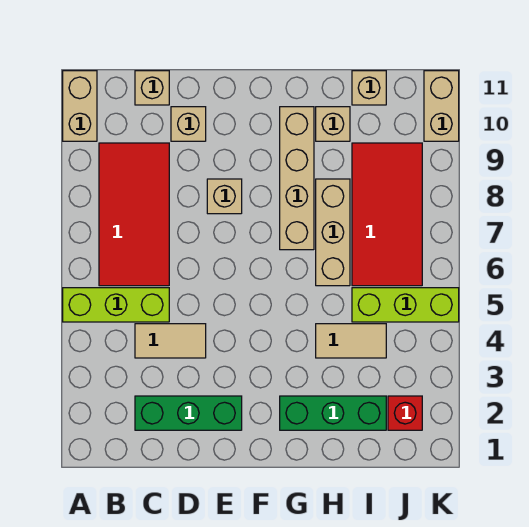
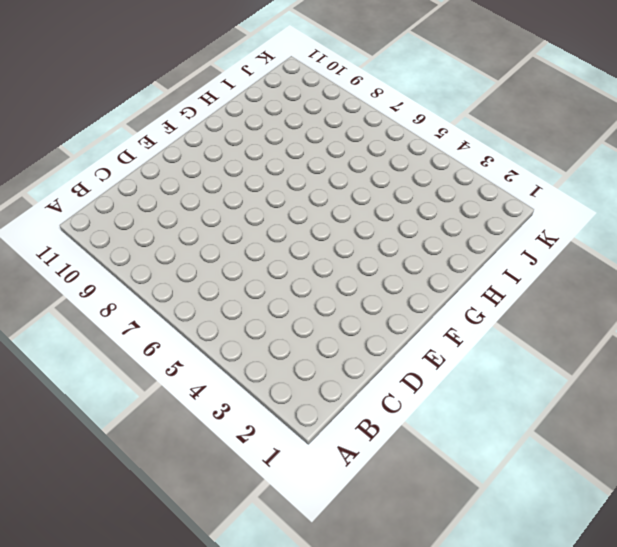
none -> lime 1x3 brick [63,288,169,322]
none -> tan 1x2 brick [63,71,97,141]
none -> red 2x4 tile [99,143,169,286]

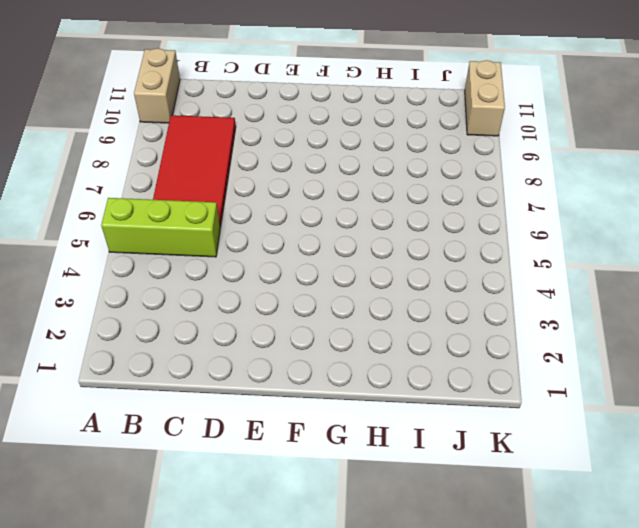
none -> green 1x3 brick [135,396,242,430]
none -> tan 1x2 tile [135,324,206,358]
none -> tan 1x1 brick [135,71,169,105]

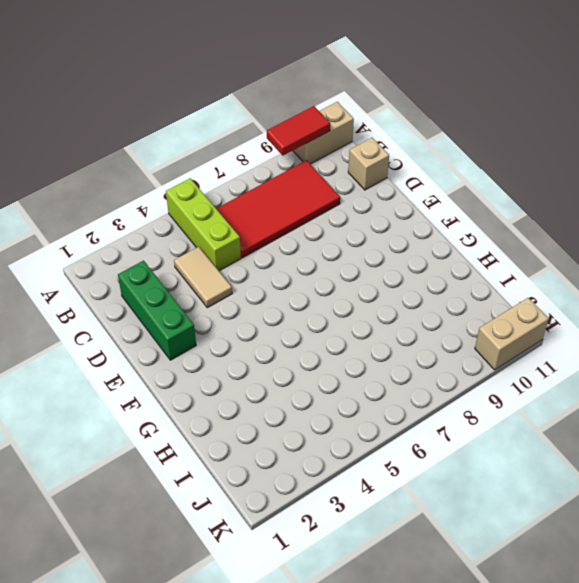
red 1x2 tile [267,106,330,155] -> none
none -> tan 1x1 brick [171,107,206,141]
none -> tan 1x1 brick [207,179,242,214]
none -> green 1x3 brick [280,396,386,430]

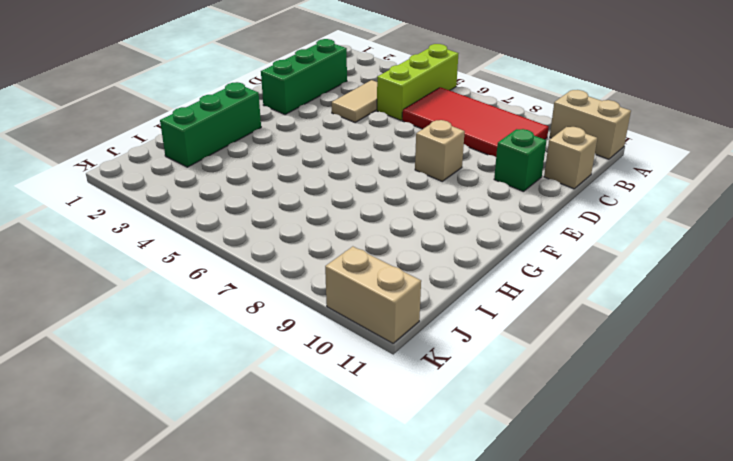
green 1x1 brick [494,129,546,192] -> tan 1x1 brick [171,107,206,141]
none -> tan 1x4 brick [280,107,314,250]
none -> tan 1x2 tile [316,324,386,358]
none -> tan 1x3 brick [316,179,350,286]

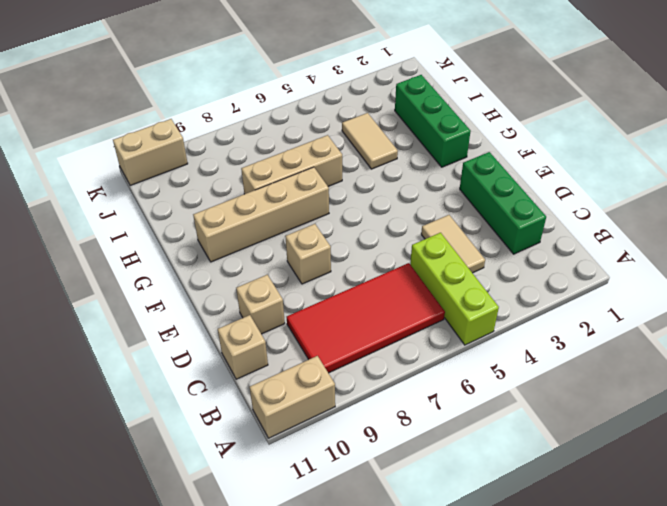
none -> tan 1x1 brick [316,107,350,141]
none -> lime 1x3 brick [352,288,459,322]
none -> red 2x4 tile [352,143,422,286]

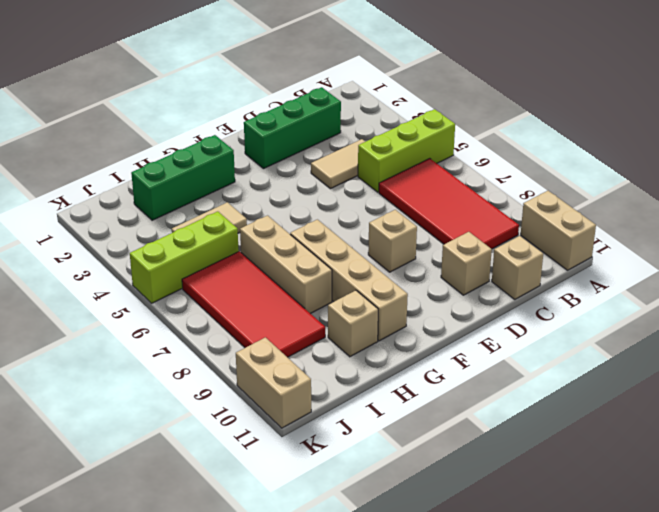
none -> tan 1x1 brick [352,71,386,105]
none -> red 1x1 brick [388,396,422,430]

